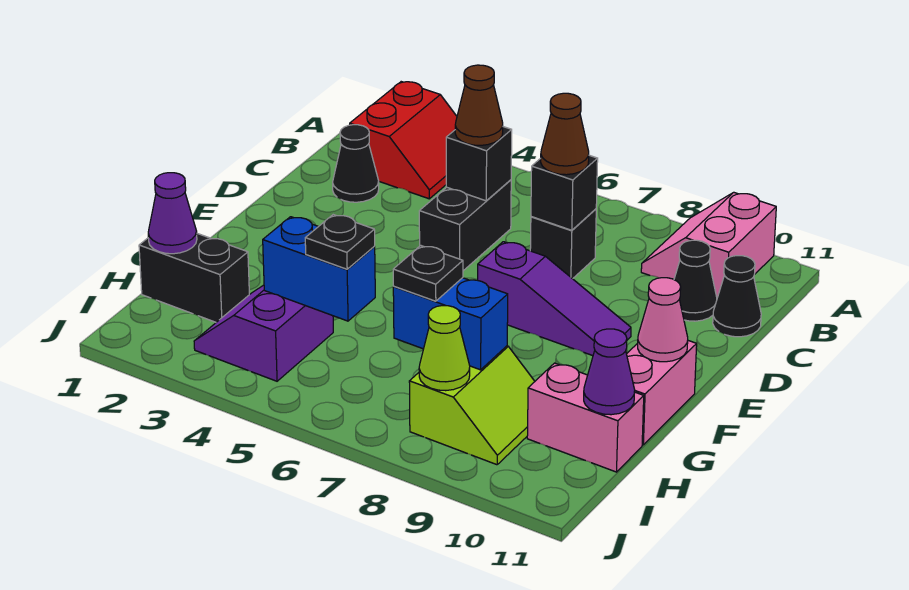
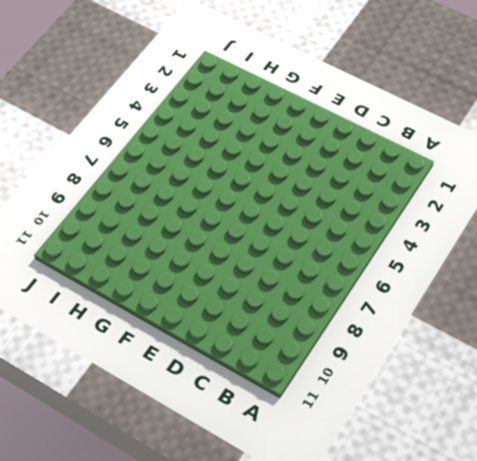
none -> red 2x2 slope [350,82,457,199]
none -> pink 2x2 slope [641,192,776,298]
none -> black 1x1 cone [333,125,379,202]

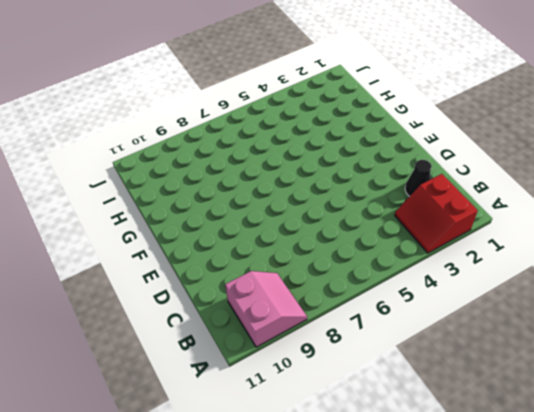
none -> black 1x2 brick [419,180,511,271]
none -> black 1x1 brick [530,209,596,279]
none -> black 1x1 cone [674,240,717,321]

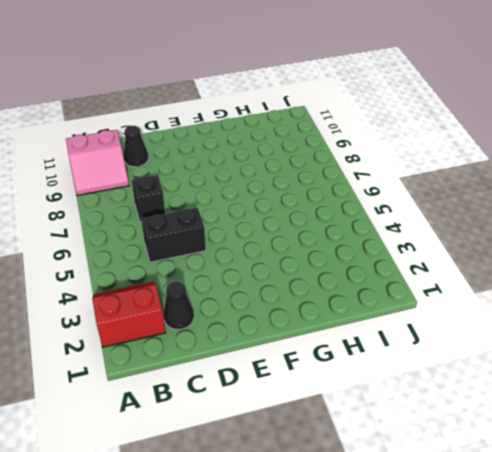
none -> black 1x1 cone [713,256,761,337]
none -> purple 1x3 slope [478,242,631,356]
none -> pink 1x2 brick [627,341,697,445]

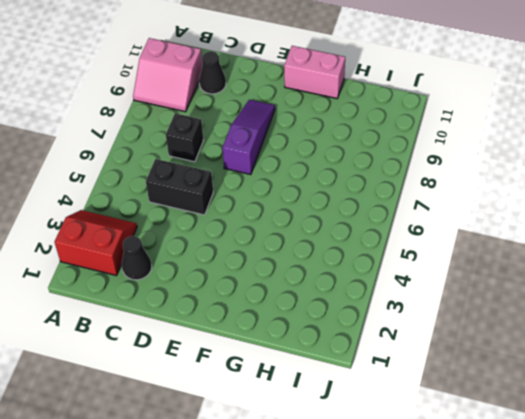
none -> black 1x1 cone [713,256,761,337]
none -> black 1x2 brick [139,234,249,322]
none -> purple 2x2 slope [194,285,333,381]

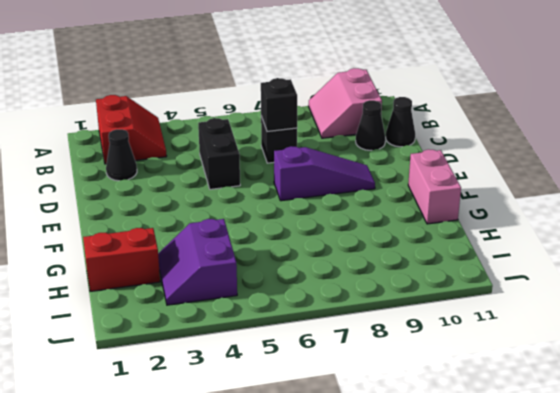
red 1x2 brick [83,228,160,291] -> black 1x2 brick [139,234,249,322]
none -> lime 2x2 slope [409,346,535,465]
none -> pink 1x2 brick [527,363,644,472]
none -> black 1x1 brick [446,127,512,201]

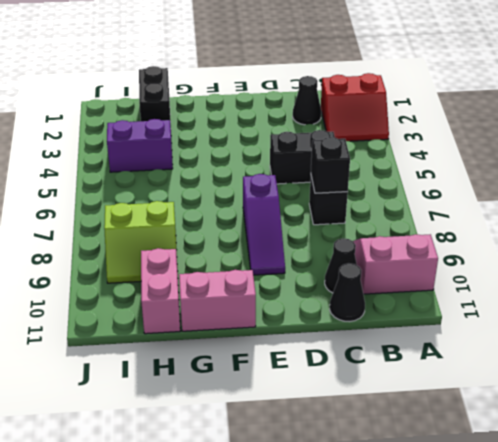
none -> black 1x1 brick [446,127,512,201]
none -> pink 1x1 cone [638,278,688,362]
none -> purple 1x1 cone [148,173,197,254]

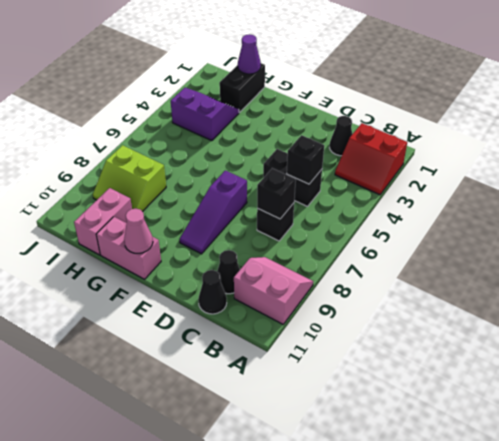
none -> blue 1x2 brick [263,217,375,321]
none -> blue 1x2 brick [393,278,508,370]
none -> purple 1x1 cone [584,329,635,415]

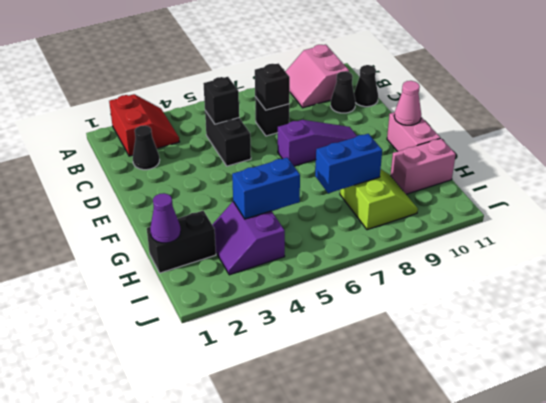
none -> purple 1x1 cone [584,329,635,415]
none -> lime 1x1 cone [419,306,470,391]
none -> brown 1x1 cone [455,65,503,145]

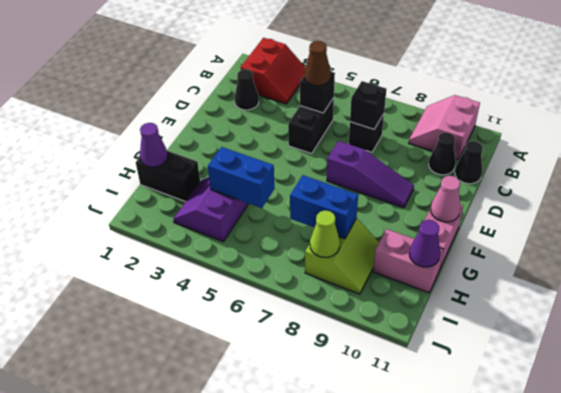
none -> brown 1x1 cone [541,93,589,175]
none -> black 1x1 plate [305,215,375,269]
none -> black 1x1 plate [393,245,463,301]

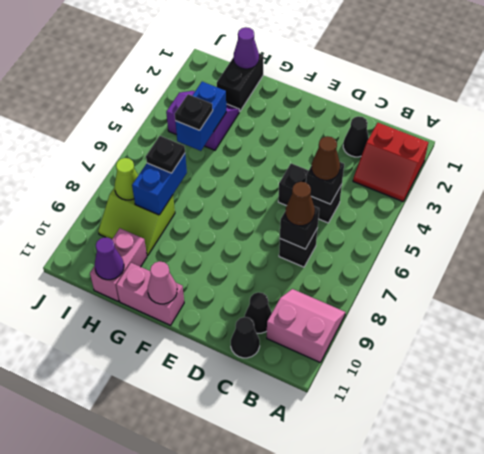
none -> purple 1x3 slope [478,242,631,356]

